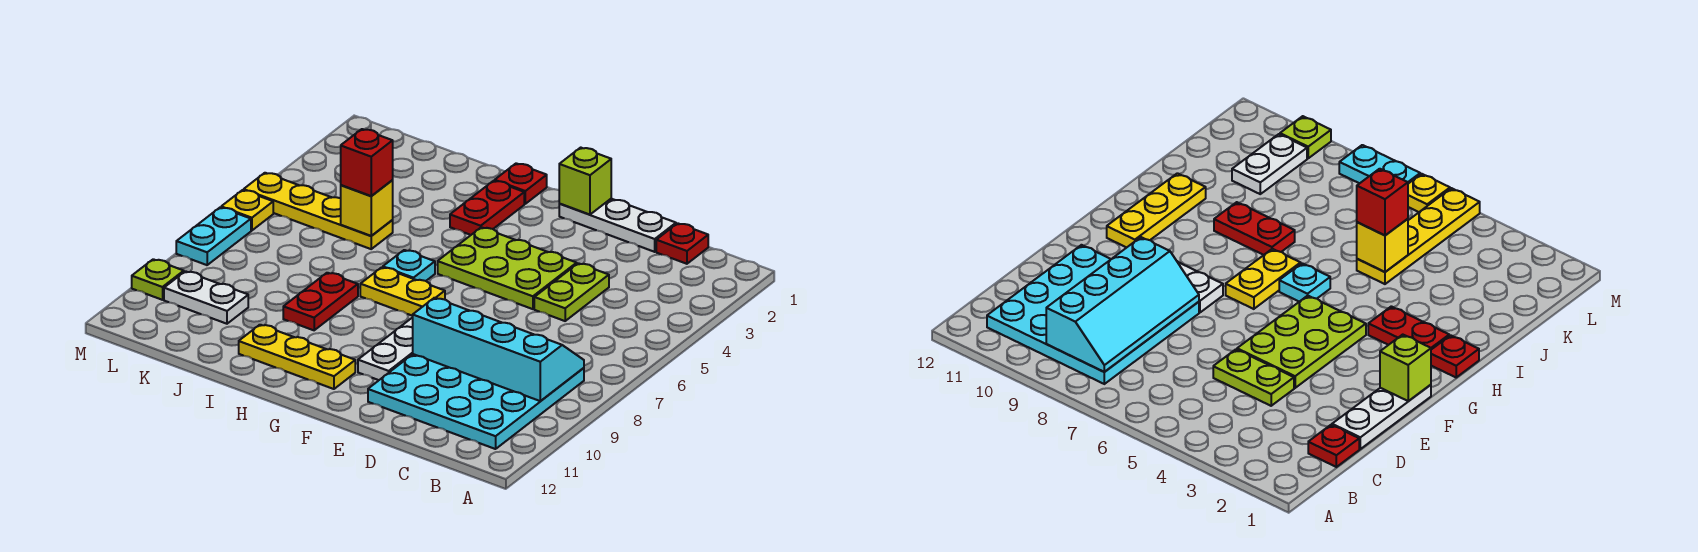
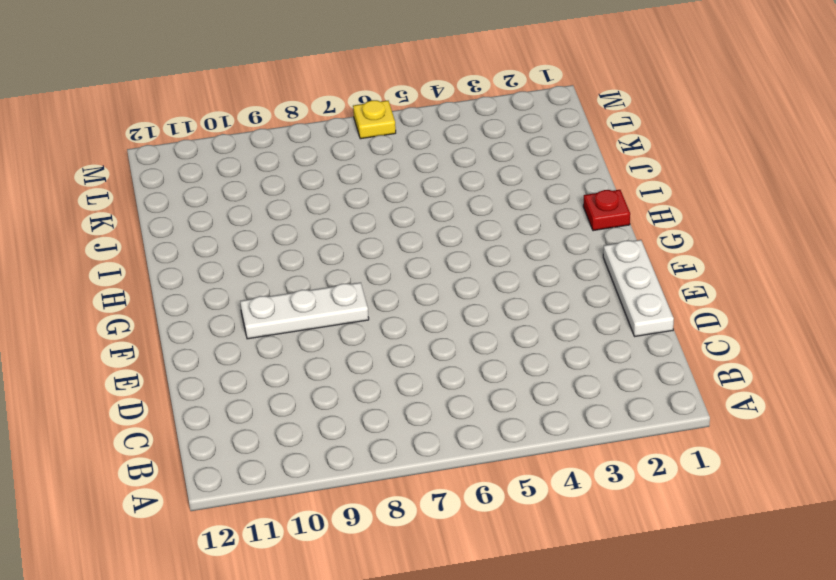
none -> cyan 4x4 plate [368,354,584,449]
none -> red 1x1 plate [656,223,708,264]
none -> lime 1x2 plate [534,263,609,321]

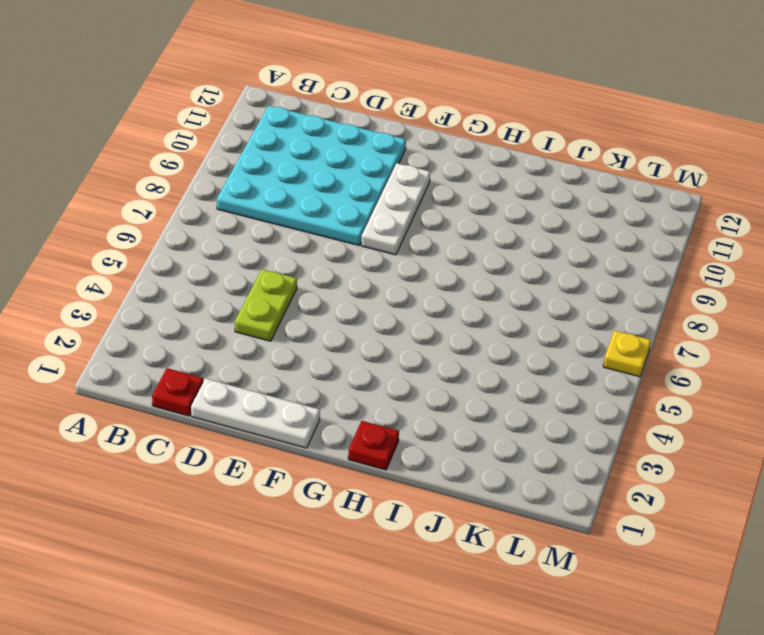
none -> lime 2x3 plate [438,227,577,309]
none -> yellow 1x2 plate [360,267,445,316]
none -> yellow 1x3 plate [239,325,355,389]

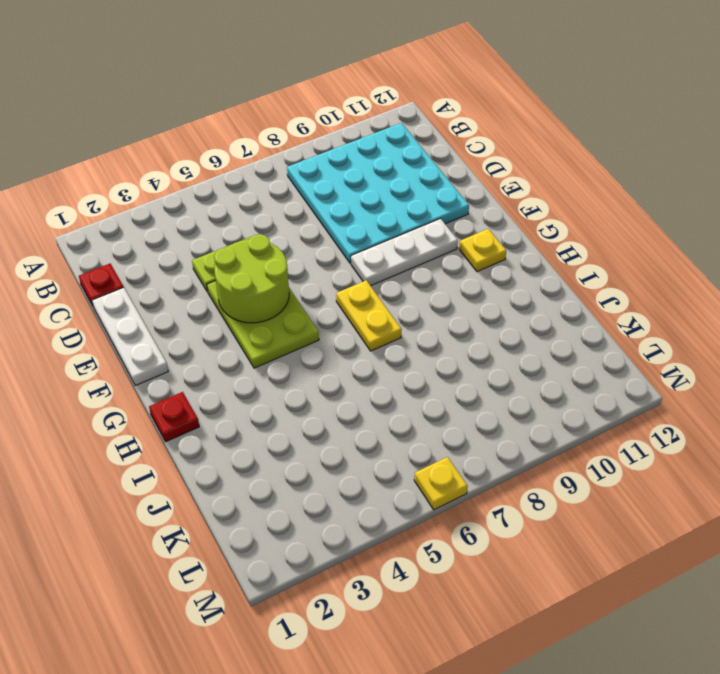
lime 2x2 round brick [214,234,289,323] -> none
yellow 1x1 plate [459,229,506,272] -> yellow 1x3 plate [239,325,355,389]
none -> red 1x2 plate [450,181,524,235]
none -> cyan 1x1 plate [383,250,435,281]
none -> red 1x2 plate [283,273,358,330]

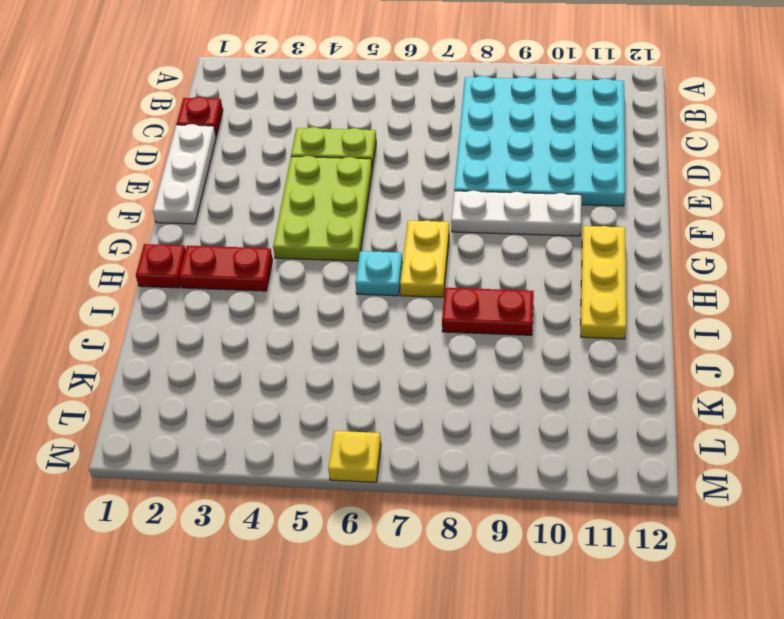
none -> yellow 1x4 plate [244,173,393,249]
none -> white 1x2 plate [164,271,248,324]
none -> cyan 1x2 plate [176,207,251,265]

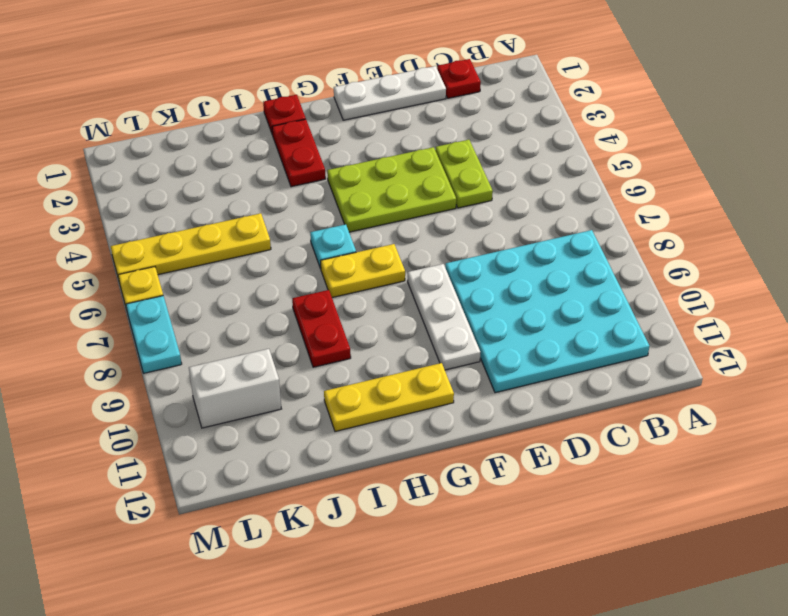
white 1x2 brick [189,349,281,428] -> white 1x2 plate [164,271,248,324]
none -> lime 1x1 plate [132,259,184,300]
none -> cyan 2x4 slope [413,298,584,401]
none -> lime 1x1 brick [559,148,611,215]

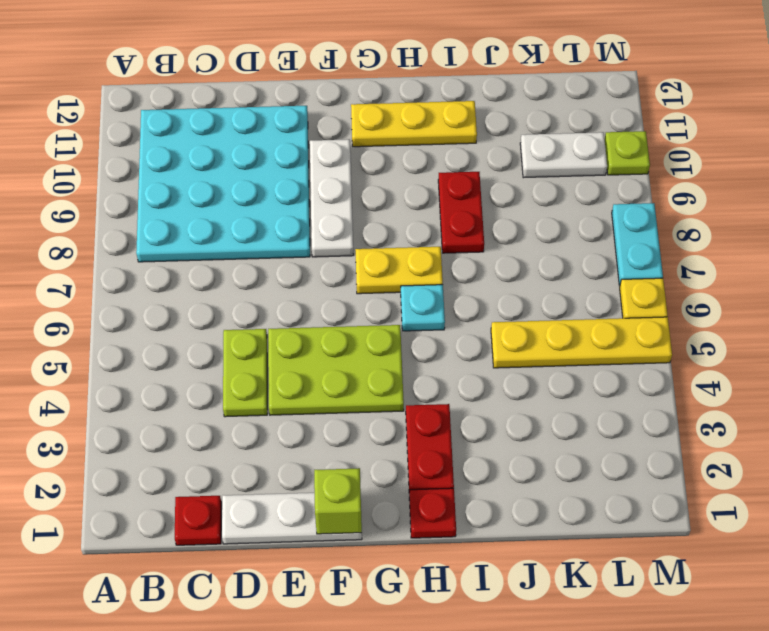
none -> cyan 2x4 slope [413,298,584,401]
none -> yellow 1x1 brick [341,180,393,236]
none -> red 1x1 brick [341,129,393,196]

